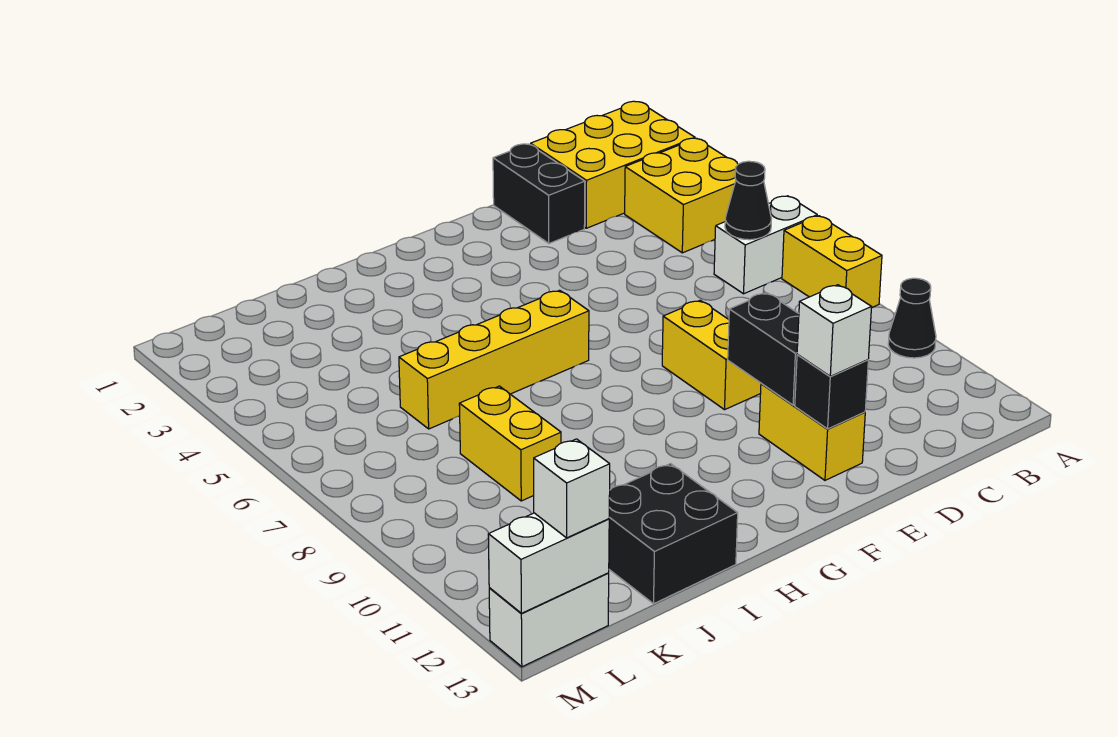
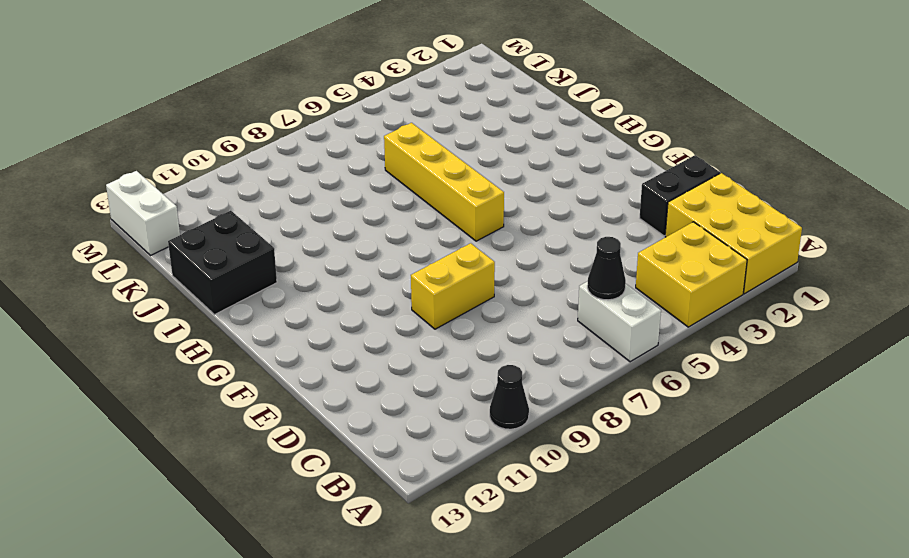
none -> yellow 1x2 brick [782,216,882,308]
none -> yellow 1x2 brick [759,383,865,480]
none -> yellow 1x2 brick [459,386,561,501]

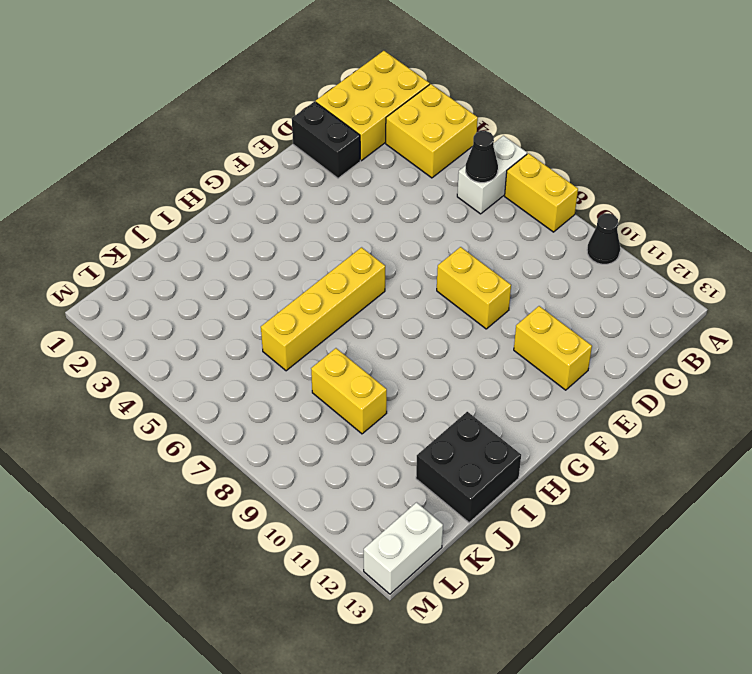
none -> black 1x2 brick [728,293,799,405]
none -> black 1x1 brick [795,355,868,429]
none -> white 1x2 brick [488,513,609,613]

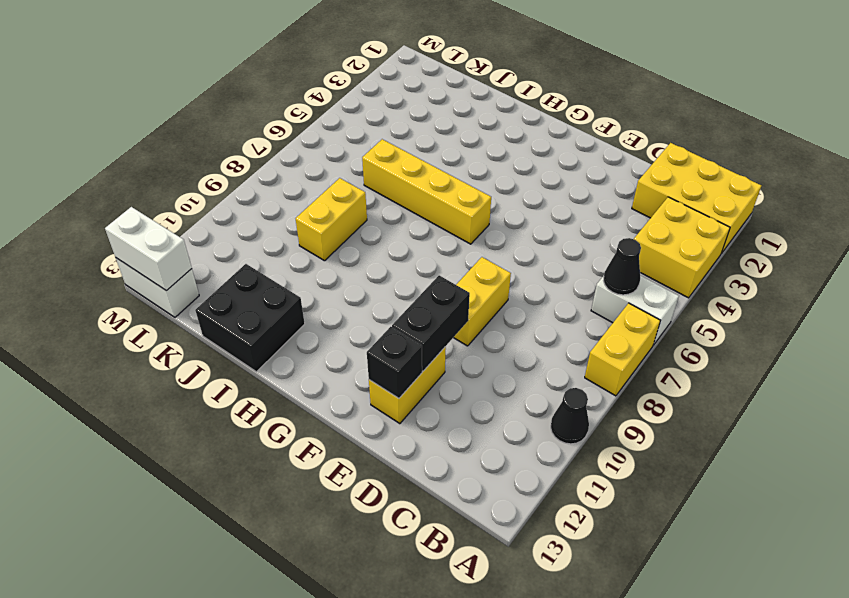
none -> black 1x2 brick [493,144,585,243]
none -> white 1x1 brick [797,285,871,376]
none -> white 1x1 brick [534,439,610,538]

